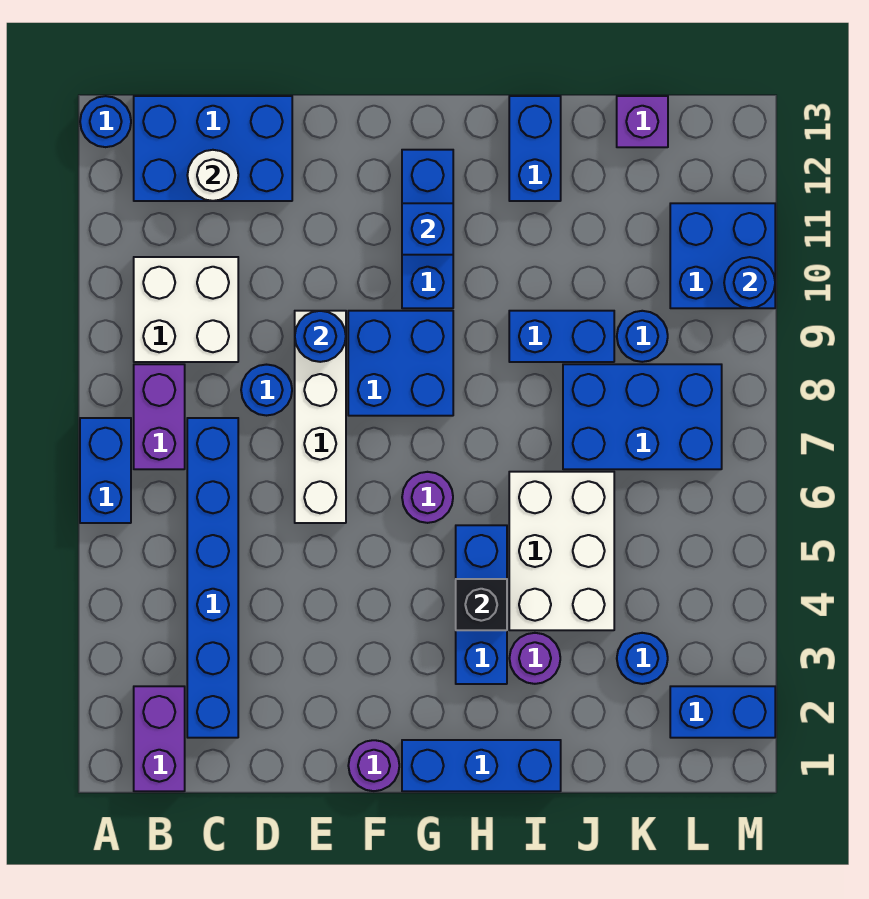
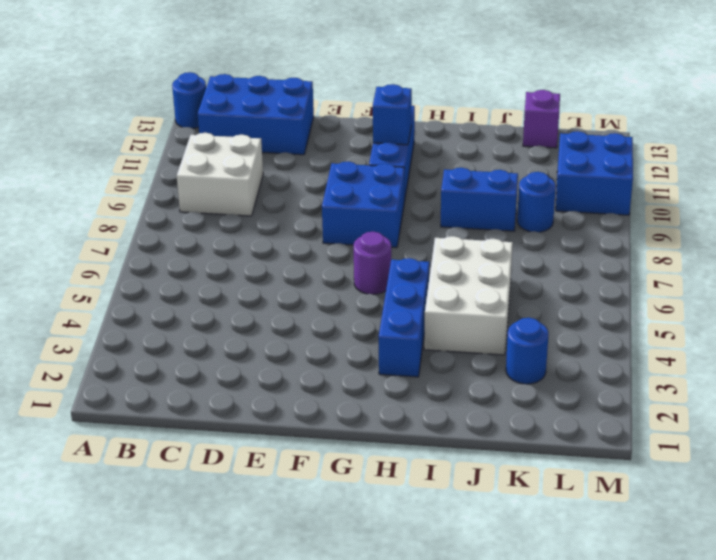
none -> blue 1x2 brick [80,418,131,523]
none -> purple 1x2 brick [134,686,185,791]
none -> purple 1x2 brick [134,364,185,469]
none -> blue 1x6 brick [187,418,238,738]

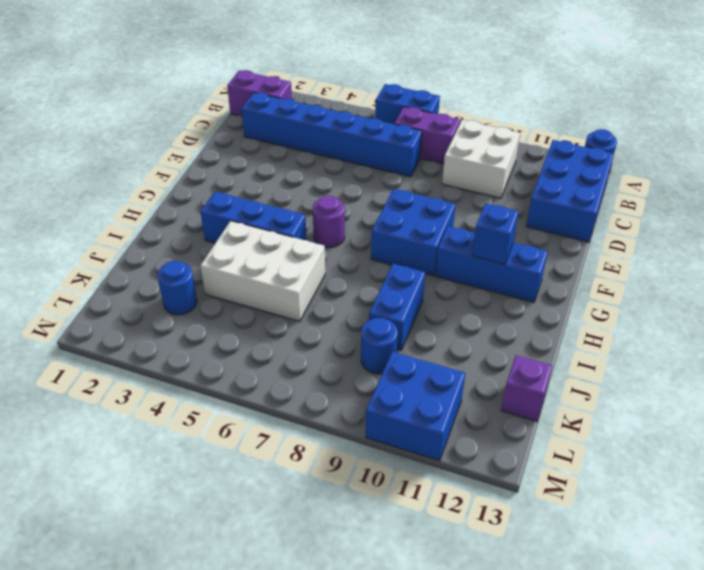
none -> blue 1x1 round brick [241,365,292,416]
none -> white 1x4 brick [295,311,346,523]
none -> purple 1x1 round brick [348,740,399,791]
none -> blue 1x3 brick [402,740,561,791]

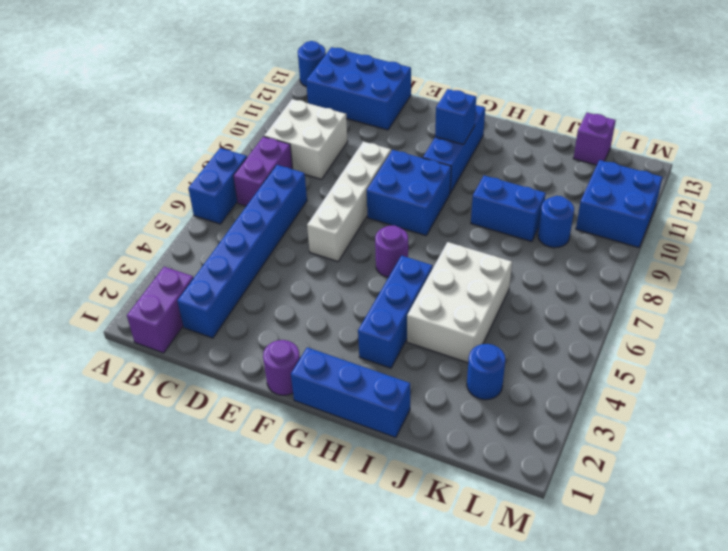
none -> blue 1x1 round brick [241,365,292,416]
none -> purple 1x1 round brick [509,633,560,684]
none -> blue 1x2 brick [509,96,561,201]
none -> blue 2x3 brick [563,364,722,469]

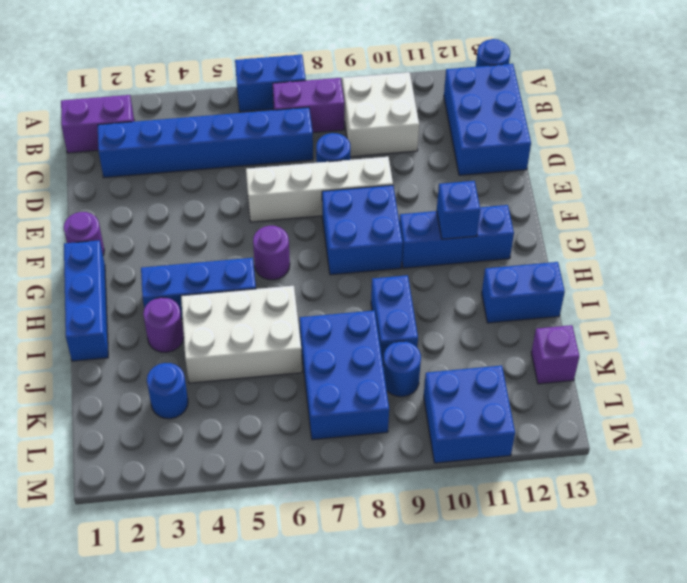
none -> blue 1x2 brick [670,686,775,738]
none -> white 1x1 round brick [187,150,238,201]
none -> blue 1x1 round brick [295,311,346,362]
none -> black 1x1 brick [456,579,507,630]

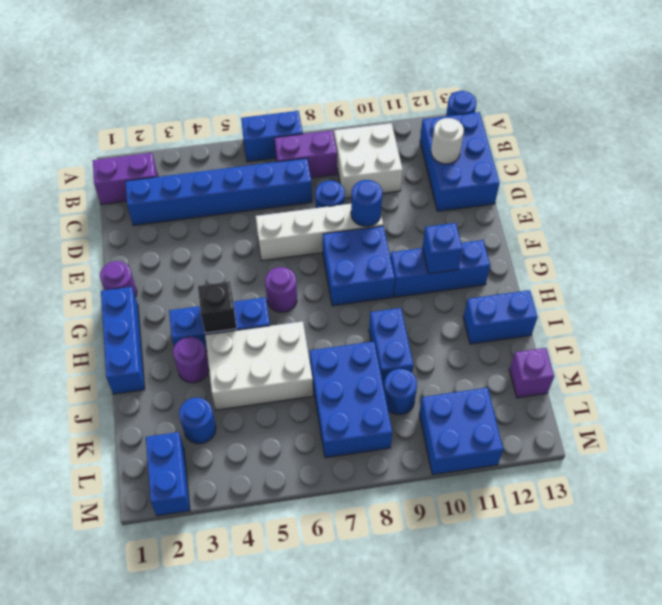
none -> blue 1x1 round brick [724,257,775,308]

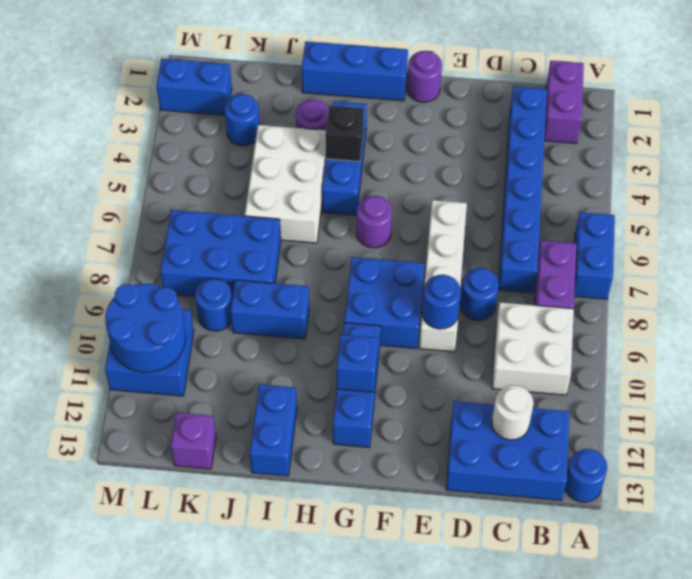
blue 2x2 round brick [105,284,186,372] -> blue 1x1 round brick [724,257,775,308]

